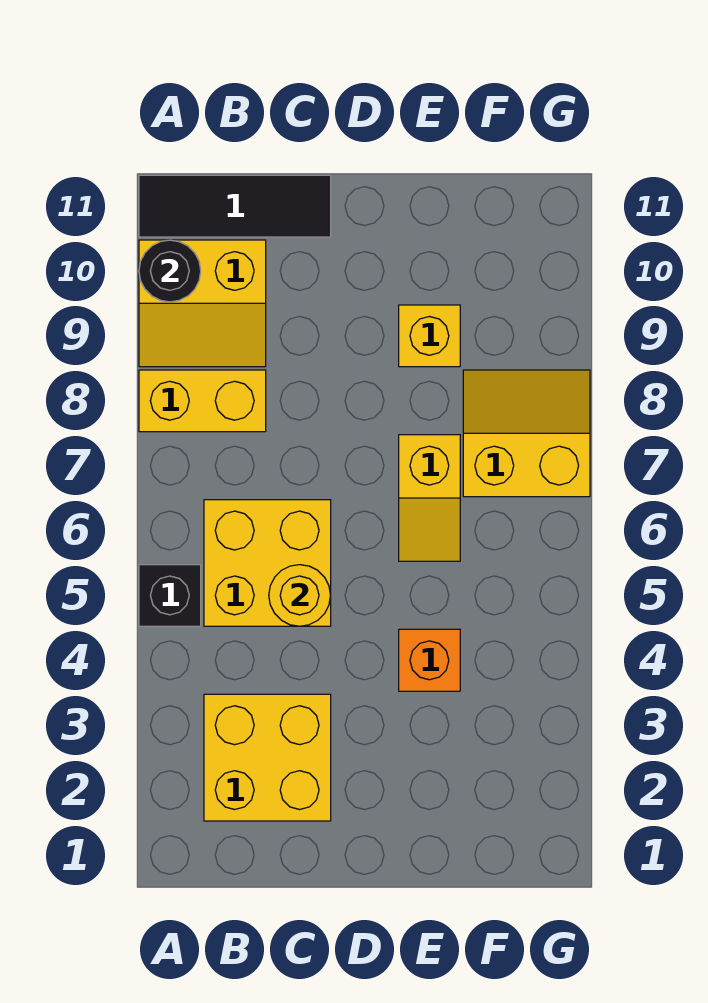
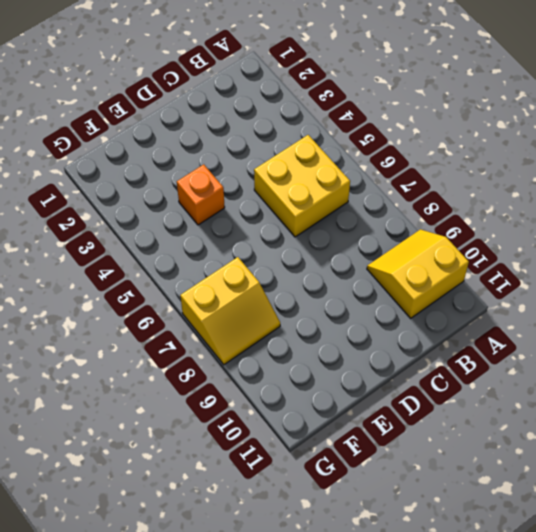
none -> black 1x1 brick [139,565,201,626]
none -> yellow 1x2 brick [139,370,266,432]
none -> black 1x3 tile [139,175,331,237]

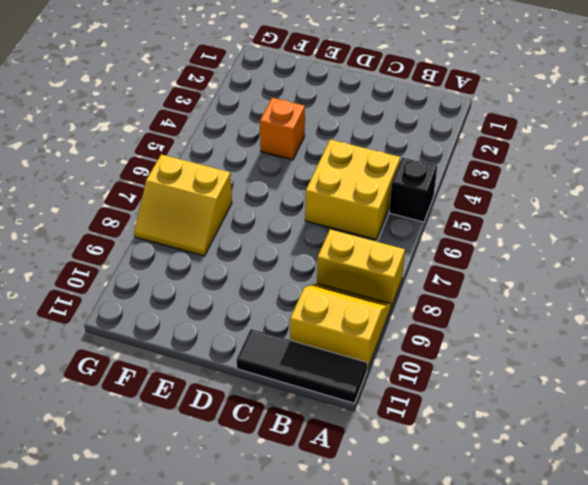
none -> yellow 2x2 brick [204,694,331,821]
none -> yellow 1x2 slope [399,435,460,561]
none -> yellow 1x1 brick [399,305,460,367]

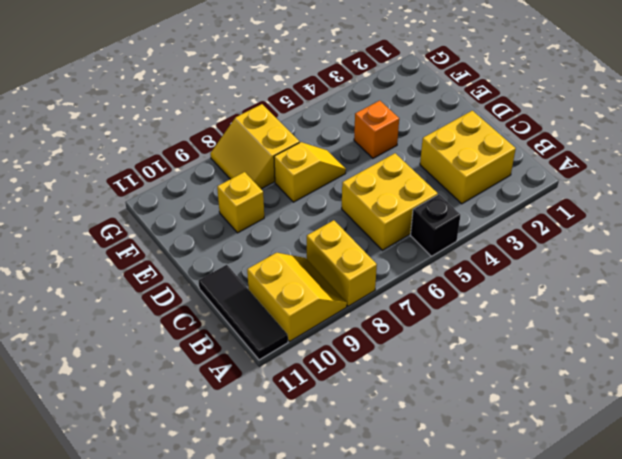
none -> black 1x1 round brick [139,240,201,302]
none -> yellow 1x1 round brick [269,565,331,626]

